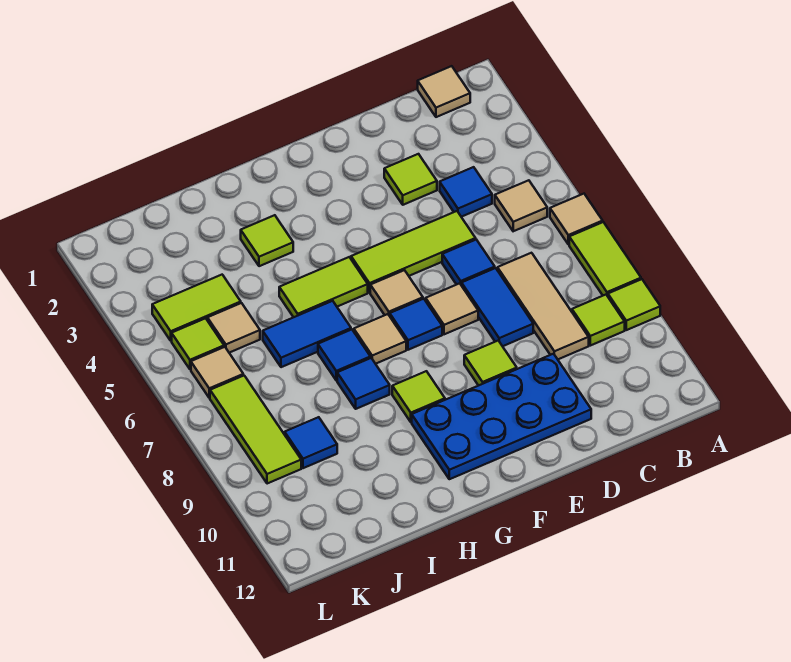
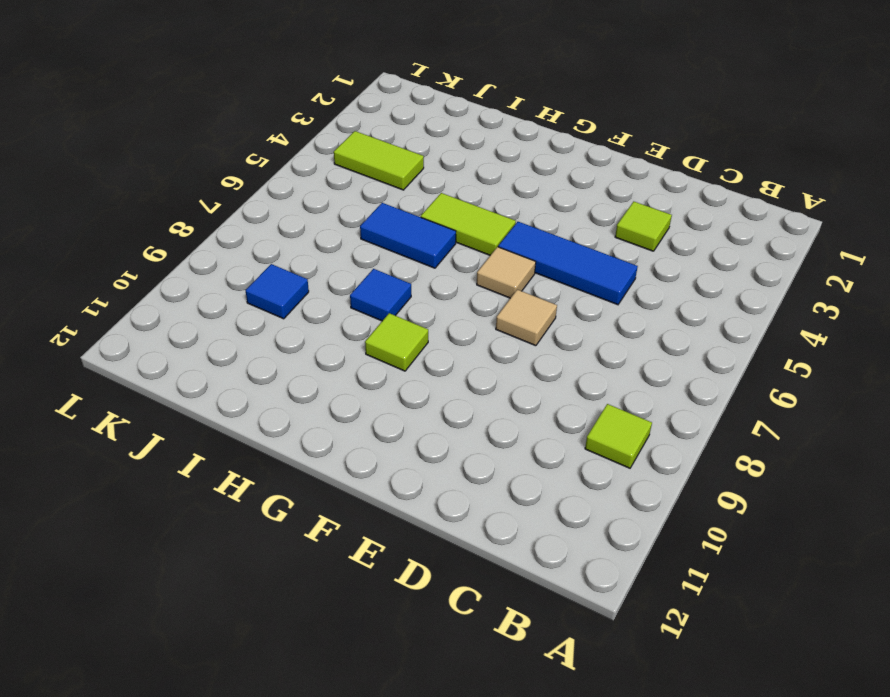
blue 1x3 tile [498,222,638,305] -> lime 1x3 tile [351,211,476,293]
none -> tan 1x1 tile [550,194,603,245]
none -> lime 1x2 tile [569,222,641,296]
none -> lime 1x1 tile [608,279,660,330]
none -> tan 1x1 tile [418,66,470,117]

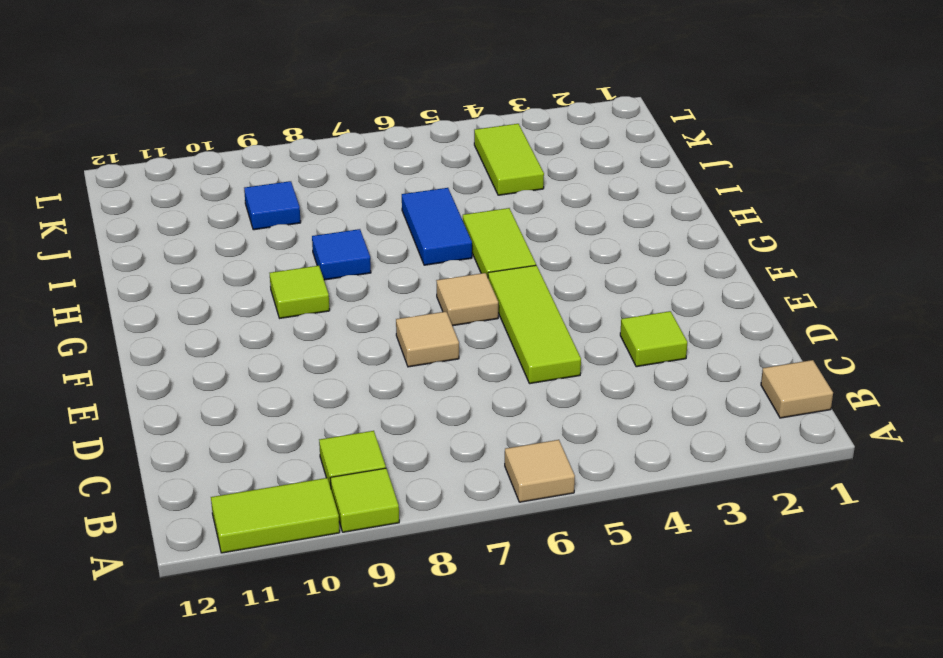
lime 1x2 tile [211,478,340,553] -> lime 1x2 tile moved to [569,222,641,296]
none -> tan 1x1 tile [495,180,547,231]
none -> blue 1x1 tile [440,167,492,217]
none -> tan 1x3 tile [497,253,589,359]
none -> blue 1x1 tile [442,240,495,286]

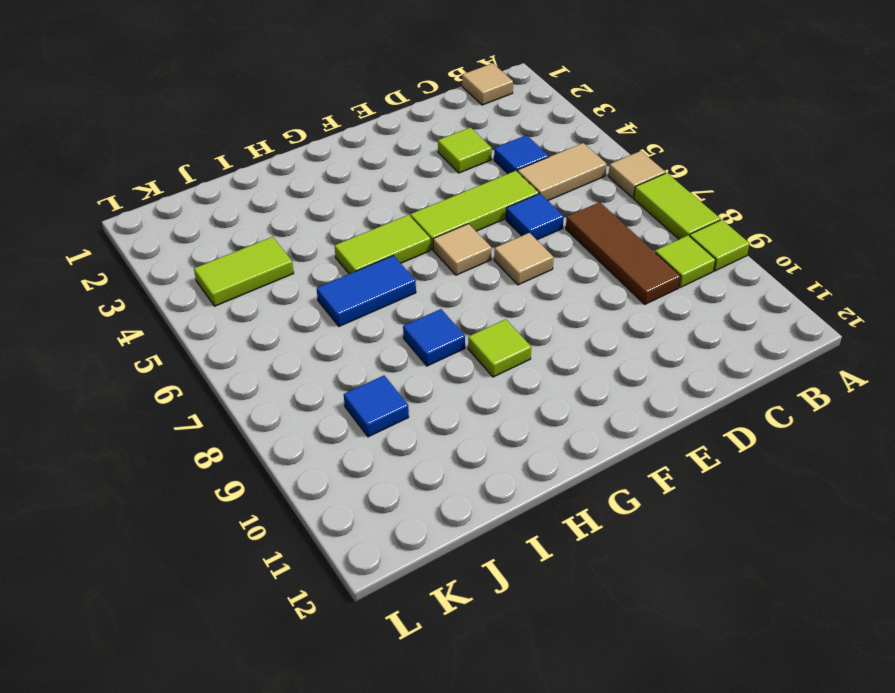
tan 1x2 tile [518,143,607,201] -> tan 1x1 tile [495,180,547,231]
brown 1x3 tile [566,202,681,304] -> tan 1x3 tile [497,253,589,359]
none -> blue 1x2 tile [462,268,533,346]
none -> blue 2x4 plate [412,354,591,479]
none -> lime 1x1 tile [464,341,517,386]
none -> blue 1x1 tile [390,299,442,350]

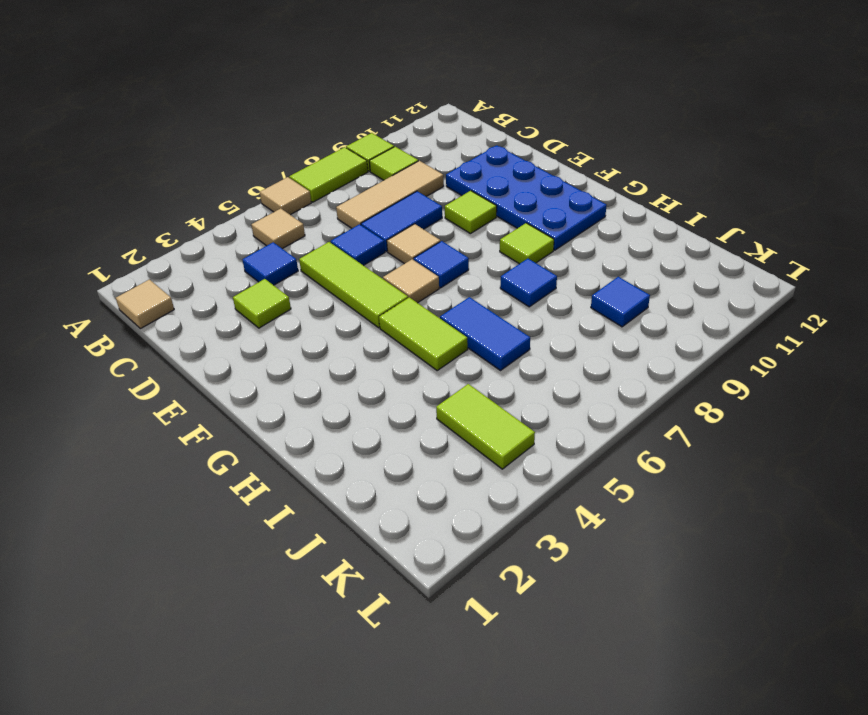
none -> tan 1x1 tile [354,314,406,364]
none -> lime 1x1 tile [241,215,293,266]
none -> blue 1x1 tile [318,330,370,380]
none -> tan 1x1 tile [207,303,260,353]

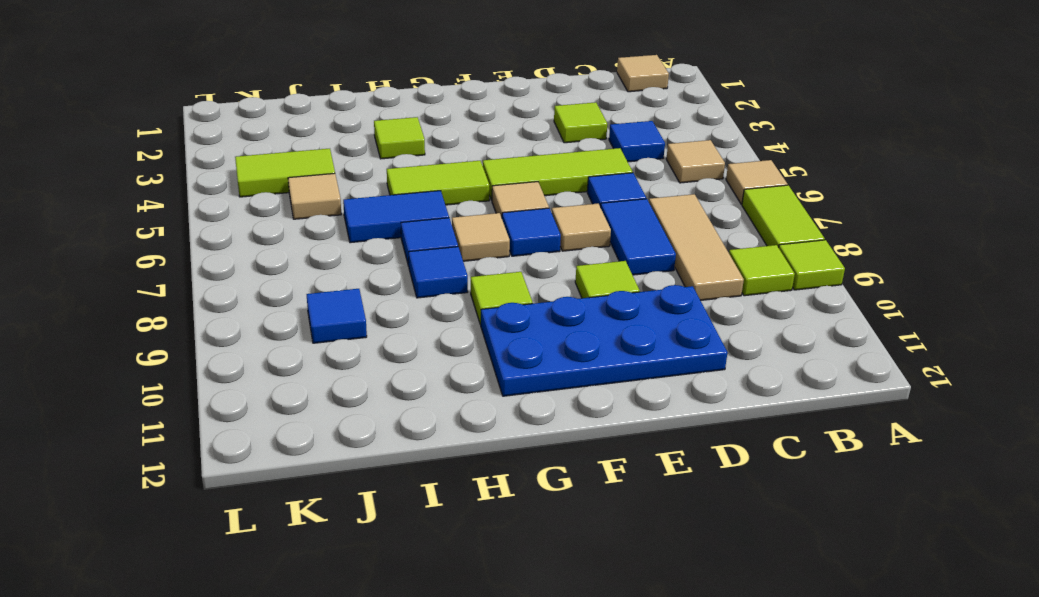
none -> lime 1x1 tile [172,318,224,369]
none -> tan 1x1 tile [191,347,243,398]
none -> lime 1x3 tile [210,375,301,484]

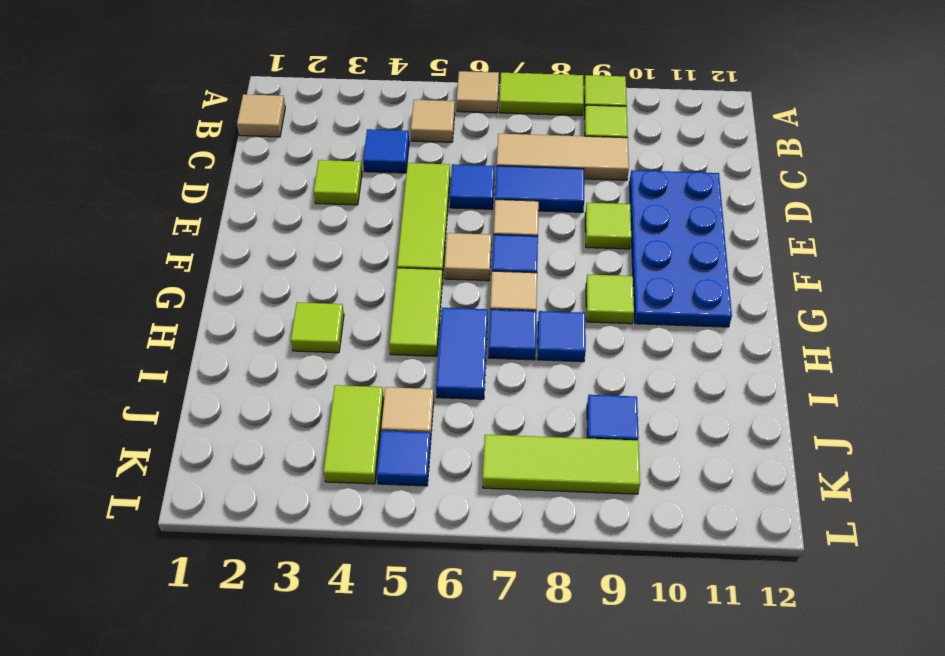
blue 1x1 tile [376,431,431,486] -> lime 1x1 tile [172,318,224,369]
none -> tan 1x1 tile [191,347,243,398]

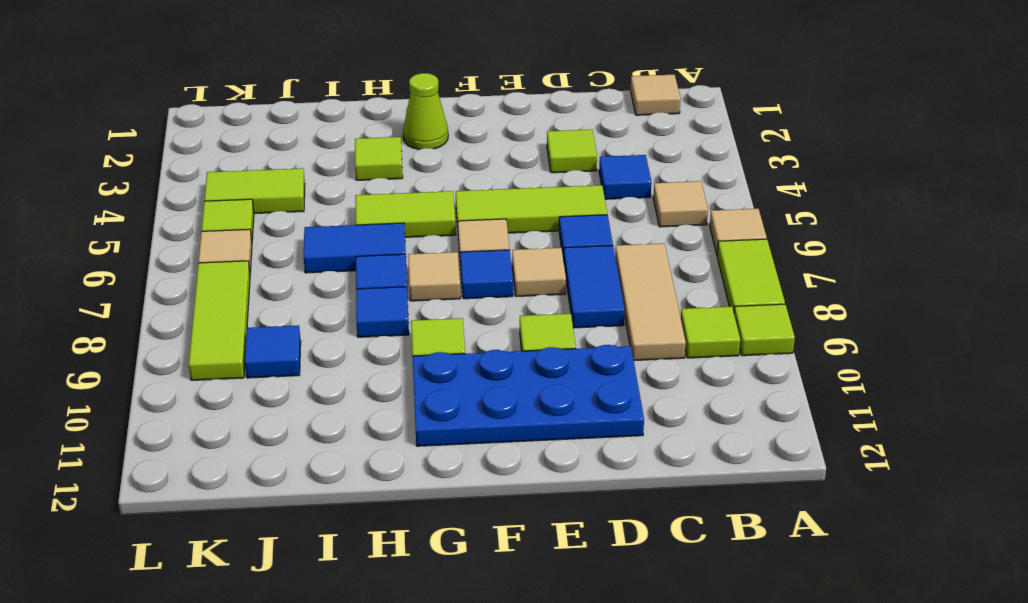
lime 1x1 cone [403,73,448,150] -> none
none -> tan 1x1 tile [207,303,260,353]

